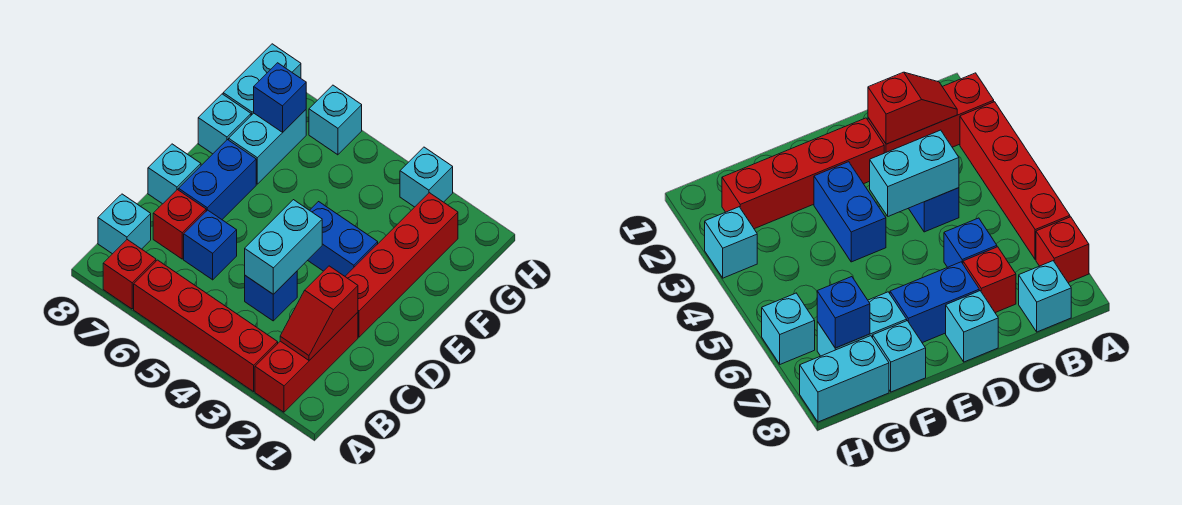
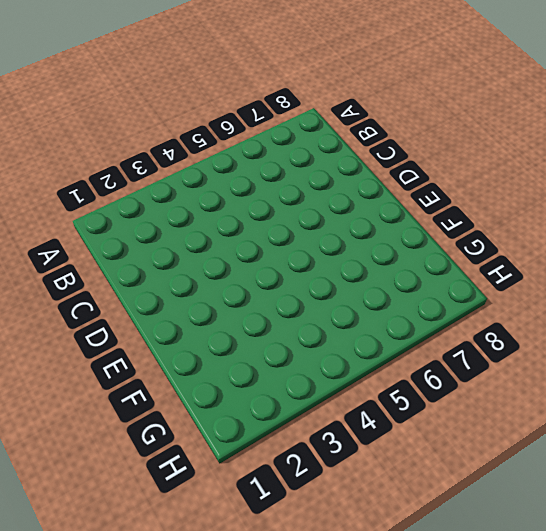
none -> red 1x3 brick [255,312,358,412]
none -> red 1x4 brick [134,260,278,392]
none -> red 1x1 brick [103,240,156,309]

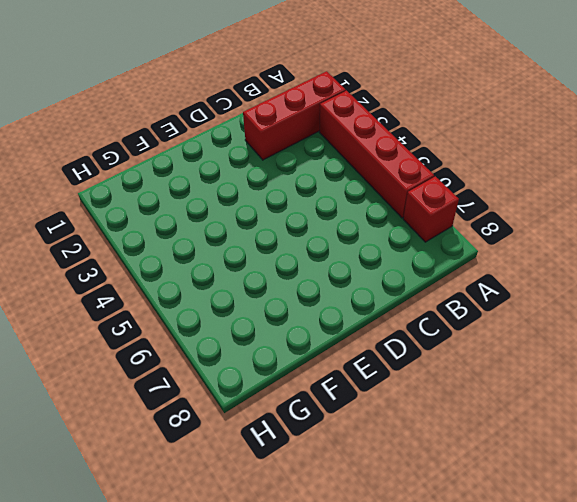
none -> cyan 1x1 brick [98,194,151,254]
none -> blue 1x1 brick [245,271,297,321]
none -> blue 1x1 brick [184,210,237,280]

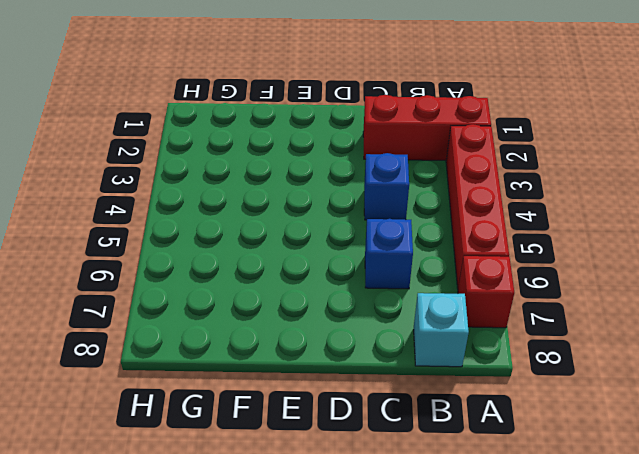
none -> red 1x1 brick [153,190,206,259]
none -> red 1x4 brick [345,193,458,337]
none -> blue 1x2 brick [178,140,256,219]

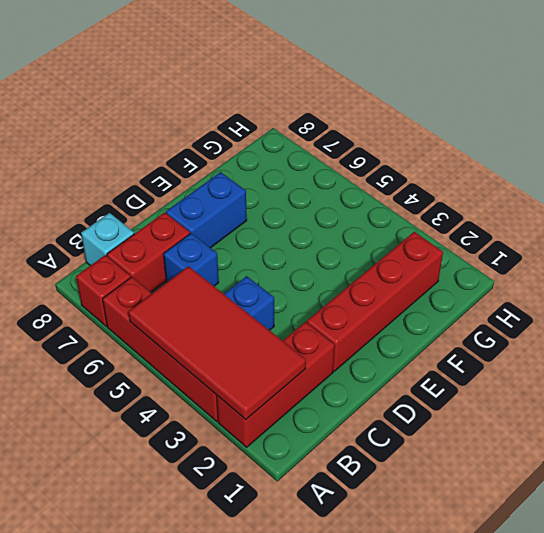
red 2x4 tile [128,266,306,420] -> red 1x2 slope [280,266,358,360]
red 1x2 brick [107,212,190,292] -> red 1x1 brick [153,190,206,259]
none -> cyan 1x1 brick [148,144,201,204]
none -> blue 1x2 brick [308,202,378,276]
none -> cyan 1x2 brick [229,110,306,184]

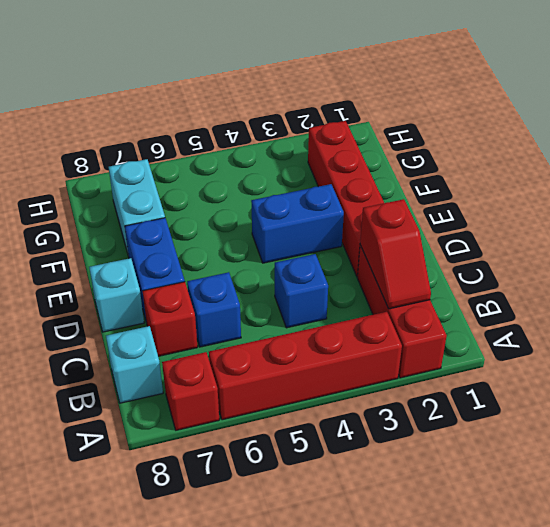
none -> cyan 1x1 brick [198,94,251,154]
none -> cyan 1x2 brick [223,44,301,115]
none -> cyan 1x1 brick [400,147,453,207]

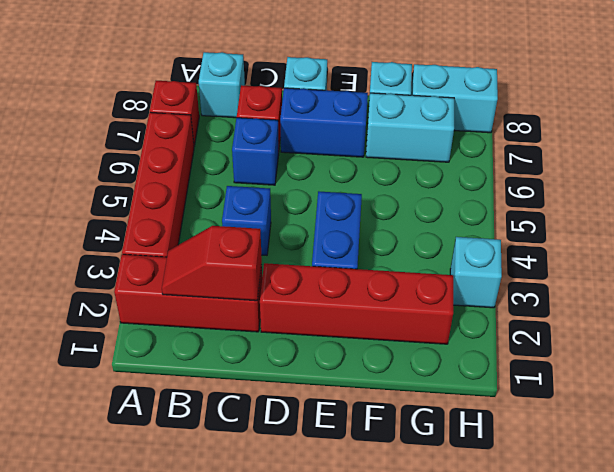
none -> cyan 1x1 brick [309,85,362,155]
none -> cyan 1x2 brick [245,200,322,294]
none -> blue 1x1 brick [254,63,306,132]

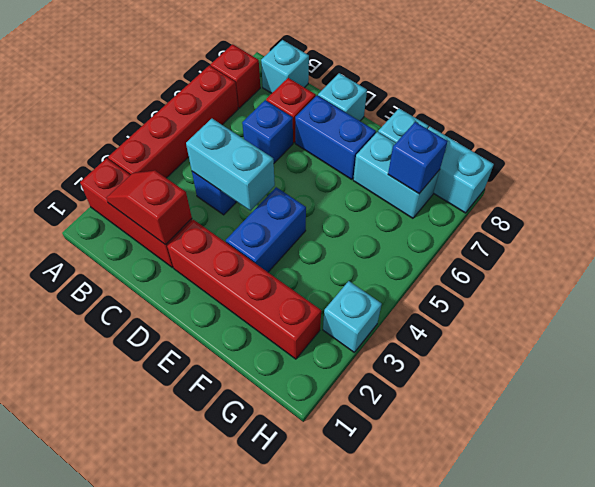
none -> cyan 1x1 brick [309,85,362,155]

